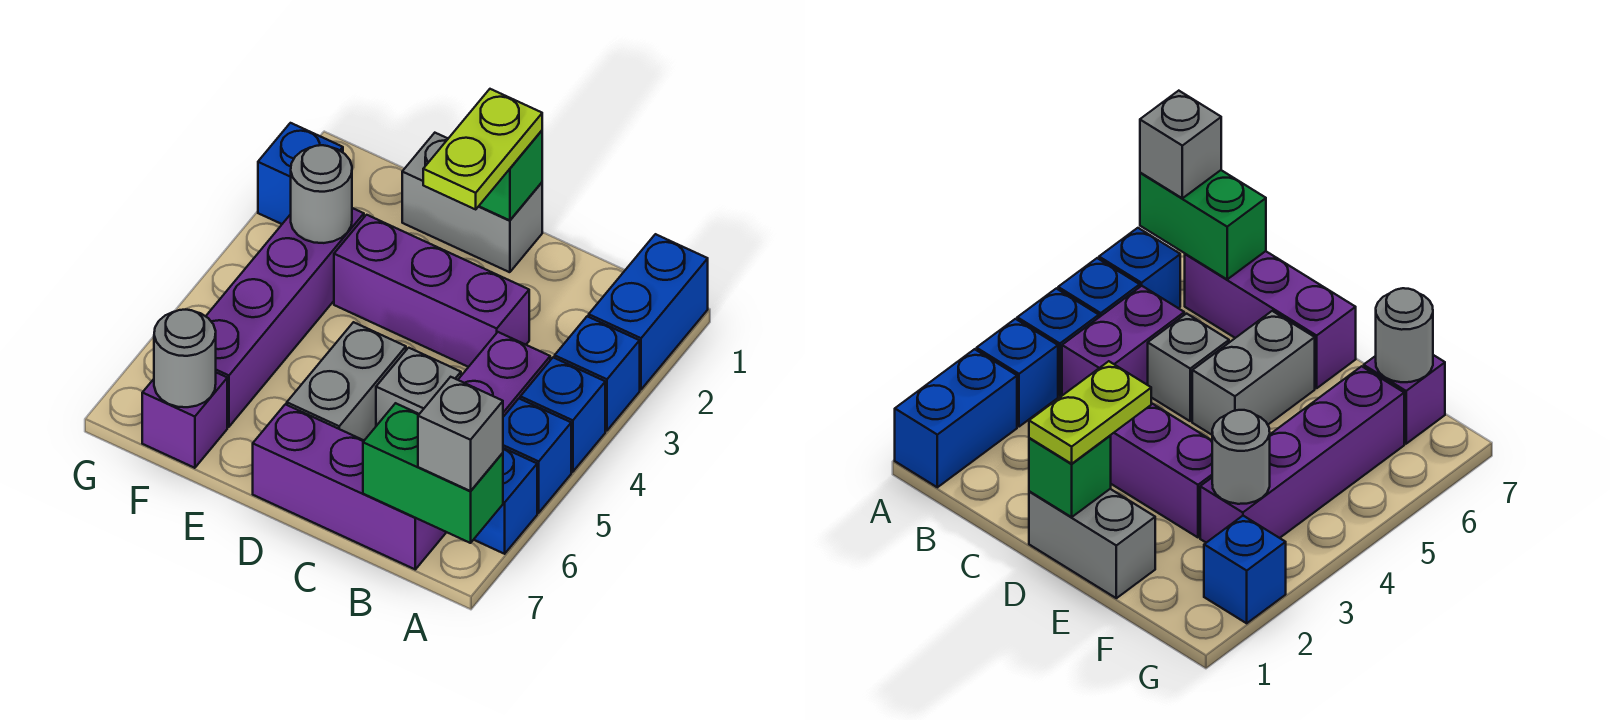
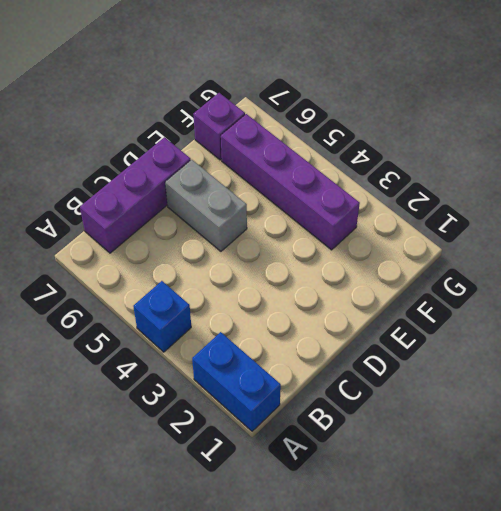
none -> blue 1x1 brick [555,316,640,431]
none -> blue 1x1 brick [503,399,571,513]
none -> blue 1x1 brick [474,448,537,554]

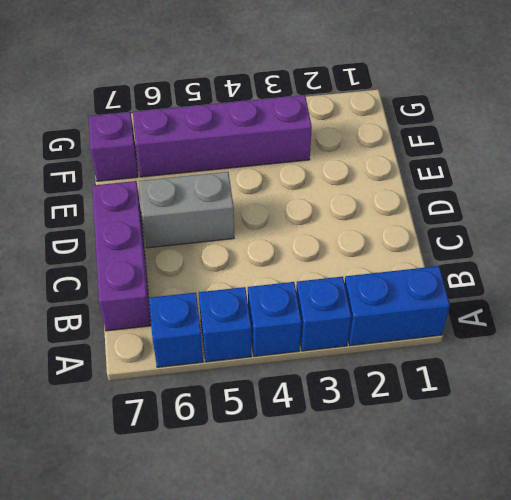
none -> purple 1x2 brick [458,332,550,417]
none -> purple 1x3 brick [334,215,529,367]
none -> grey 1x1 brick [376,348,461,426]

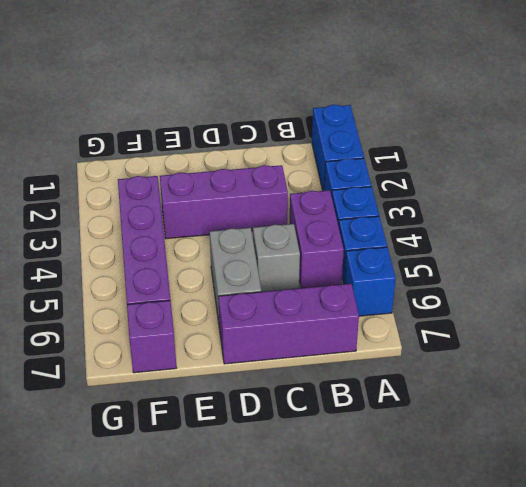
none -> grey 1x2 brick [402,133,542,272]
none -> blue 1x1 brick [258,123,343,224]
none -> green 1x2 brick [363,403,503,543]

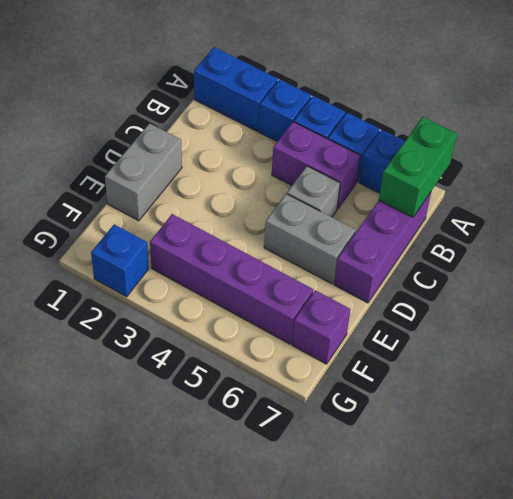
none -> purple 1x3 brick [334,215,529,367]
none -> green 1x1 brick [479,131,542,220]
none -> grey 1x1 round brick [291,145,352,243]

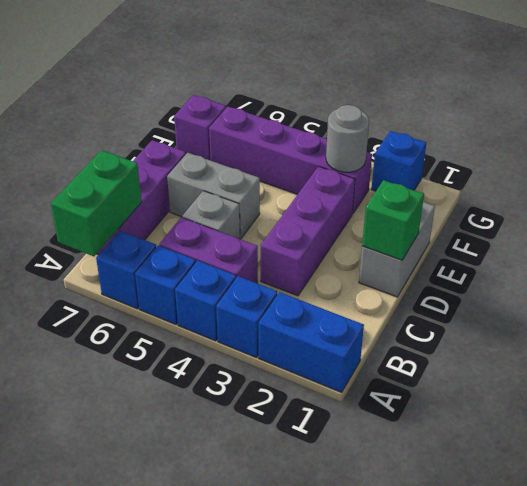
none -> grey 1x1 round brick [154,309,216,407]
none -> grey 1x1 brick [418,377,503,491]
none -> lime 1x2 plate [423,89,542,209]

